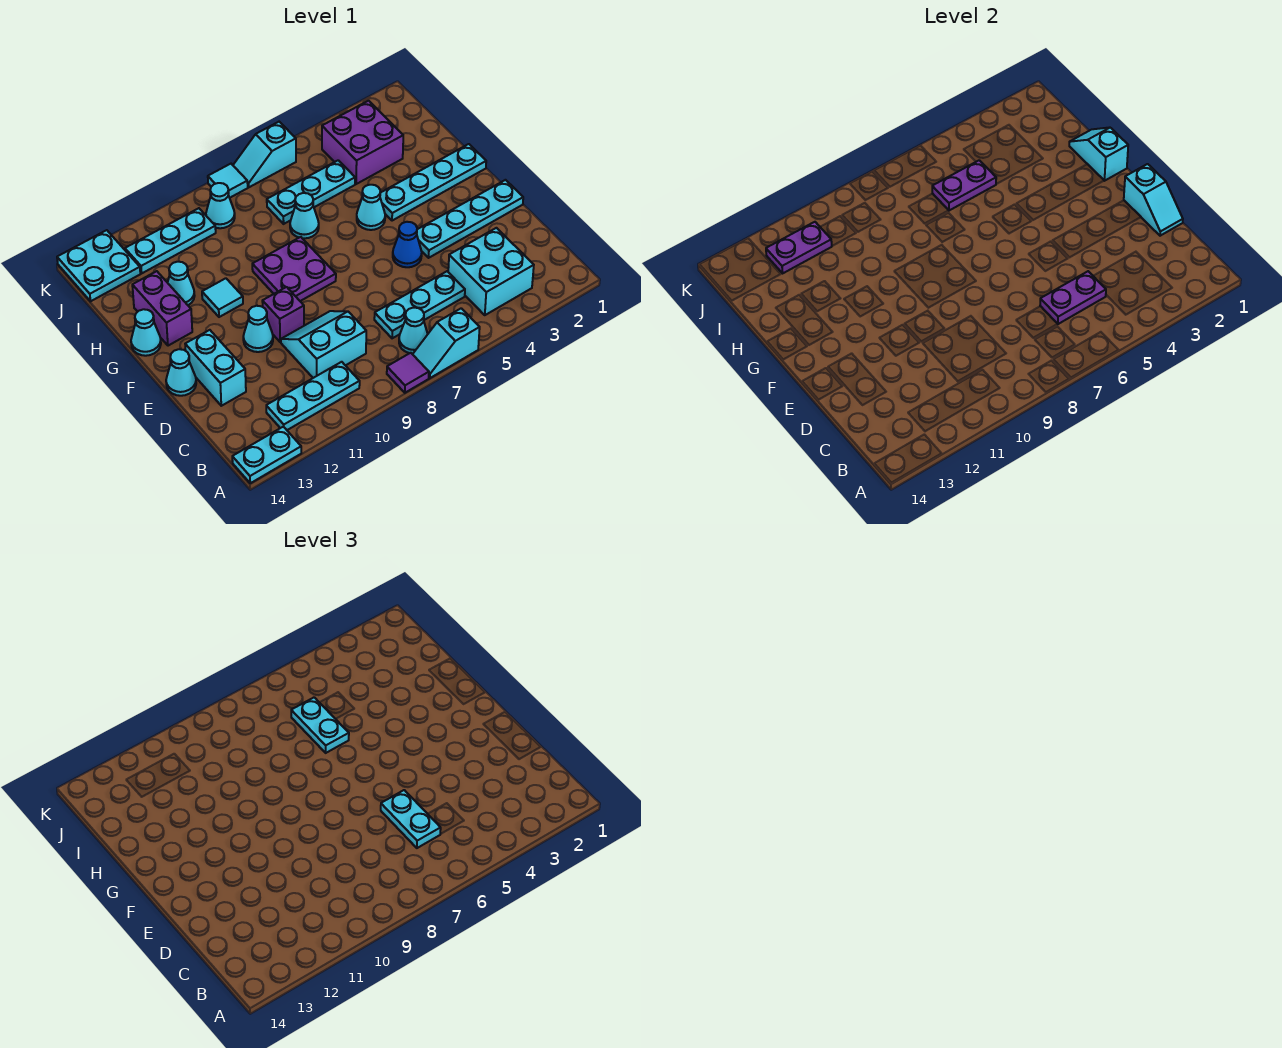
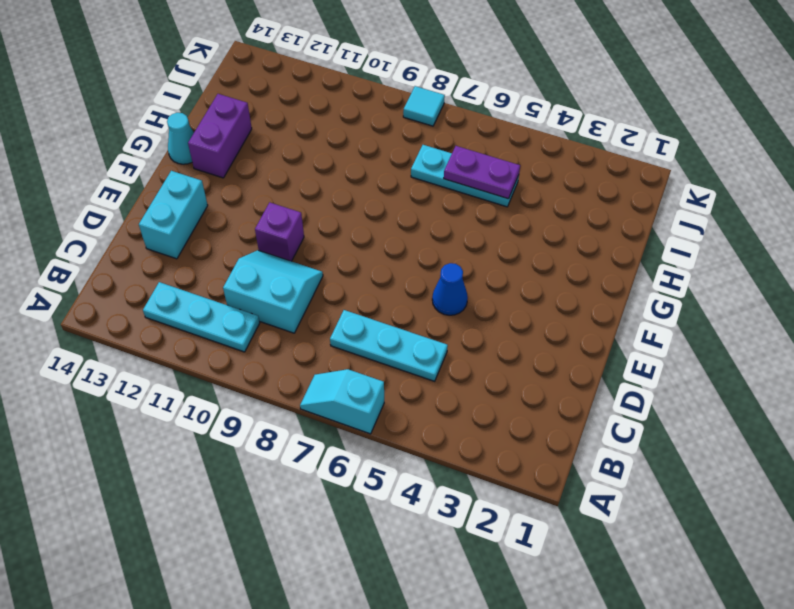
none -> purple 1x1 tile [387,353,429,393]
none -> cyan 1x2 plate [232,427,301,483]
none -> cyan 2x2 brick [448,228,534,315]
none -> cyan 1x1 cone [399,308,428,354]

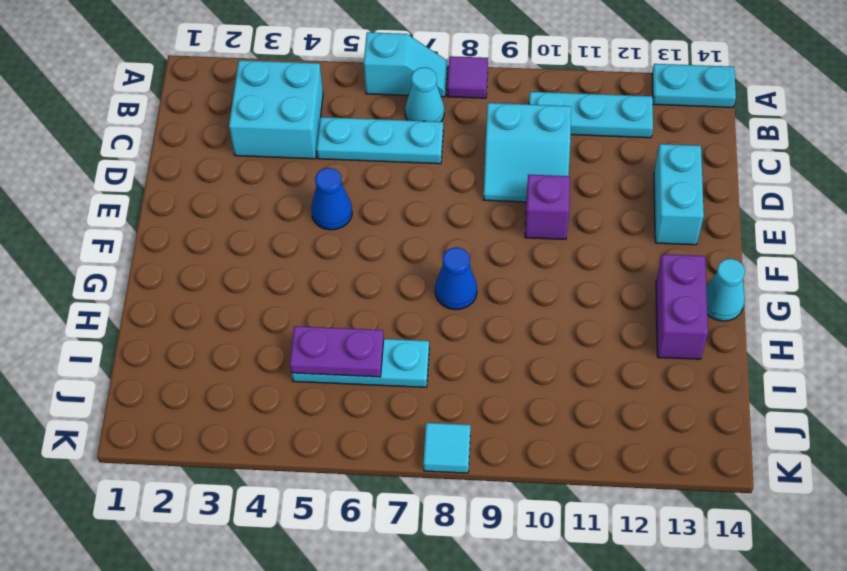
blue 1x1 cone [435,247,477,310] -> purple 2x2 plate [252,237,336,301]
none -> cyan 1x4 plate [417,180,523,258]
none -> cyan 1x1 cone [243,306,273,352]
none -> cyan 1x1 cone [166,349,196,396]
none -> cyan 1x4 plate [380,144,486,221]

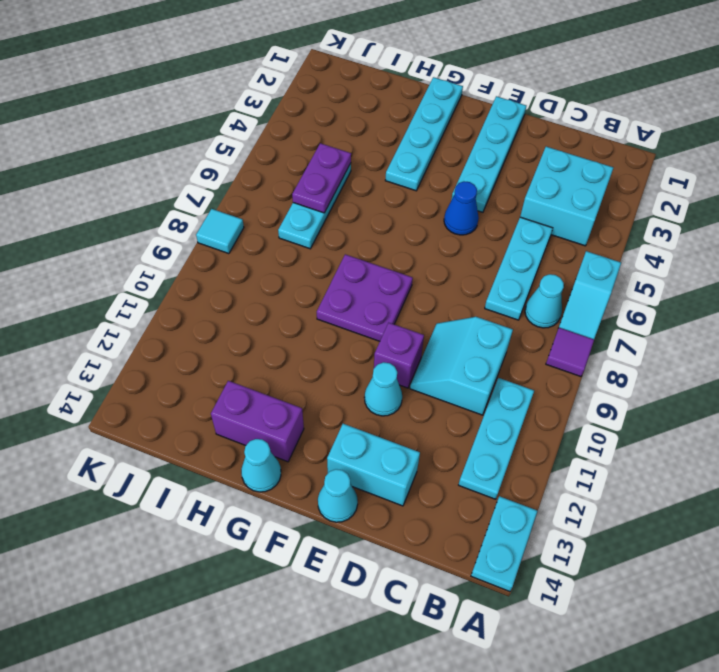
none -> cyan 1x1 cone [357,185,385,230]
none -> cyan 1x1 tile [202,278,243,317]
none -> cyan 1x1 cone [290,193,319,238]
none -> cyan 1x1 cone [168,262,195,305]

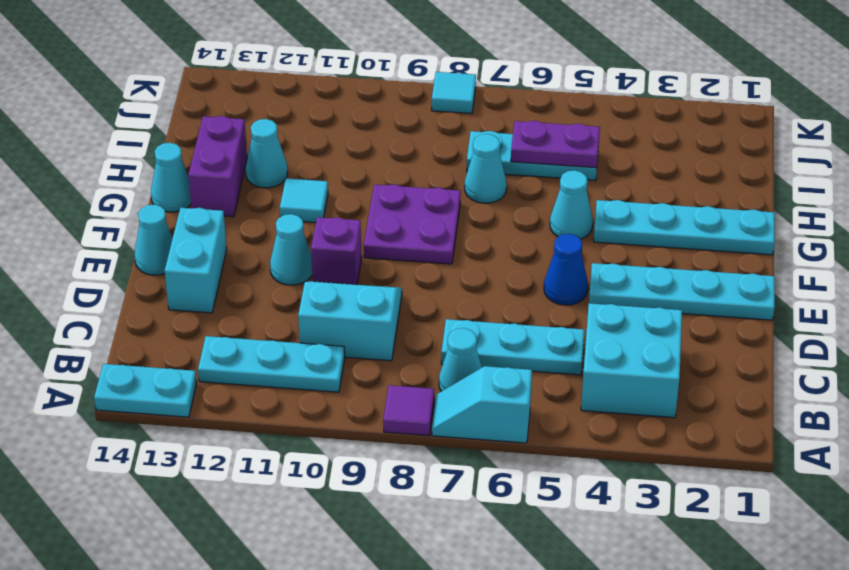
none -> purple 2x2 brick [322,101,403,184]
none -> cyan 1x1 cone [206,183,235,228]
none -> cyan 1x3 plate [125,208,216,273]
none -> cyan 2x2 plate [57,230,140,301]

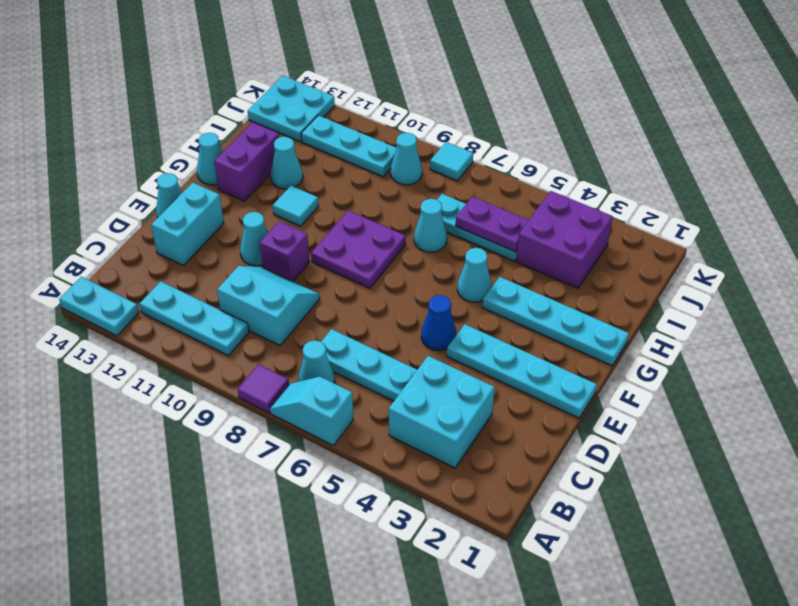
none -> cyan 1x2 slope [233,122,296,187]
none -> purple 1x2 plate [1040,271,1106,324]
none -> cyan 1x2 slope [1124,164,1183,236]
none -> cyan 1x2 slope [1069,127,1128,181]

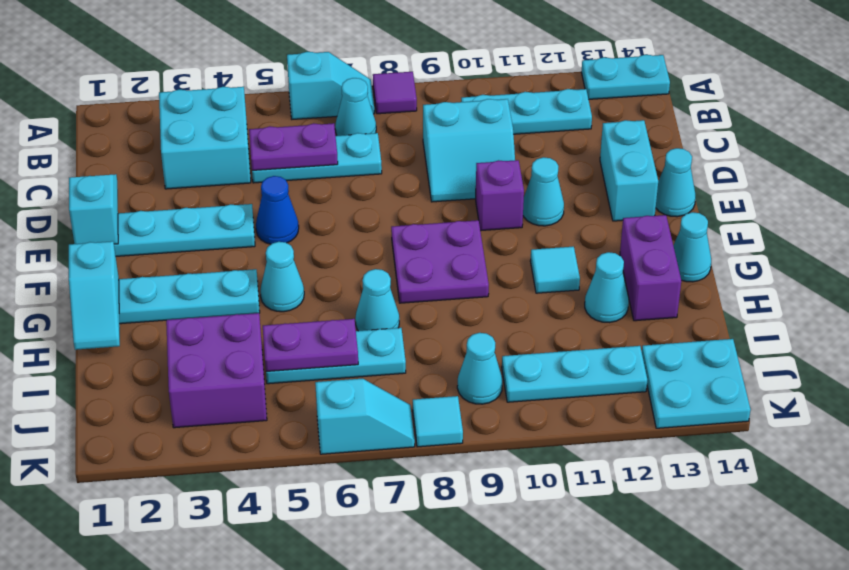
none -> purple 1x2 plate [766,222,832,273]
none -> cyan 1x2 plate [381,790,441,848]
none -> cyan 1x2 plate [291,697,349,753]

